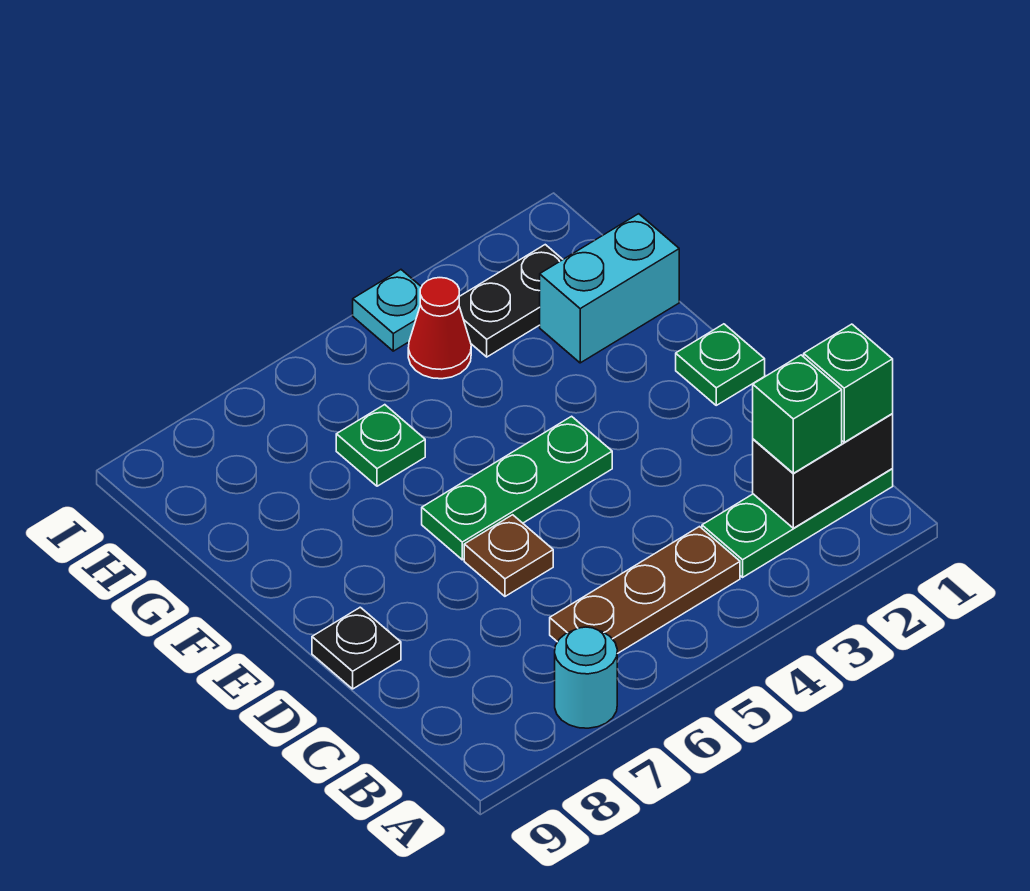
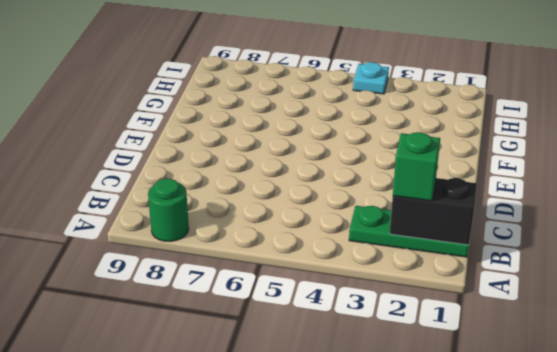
green 1x1 round brick [148,179,189,242] -> none
none -> cyan 1x1 round brick [555,627,617,728]
none -> brown 1x3 plate [550,527,740,654]
none -> brown 1x1 plate [464,515,553,596]

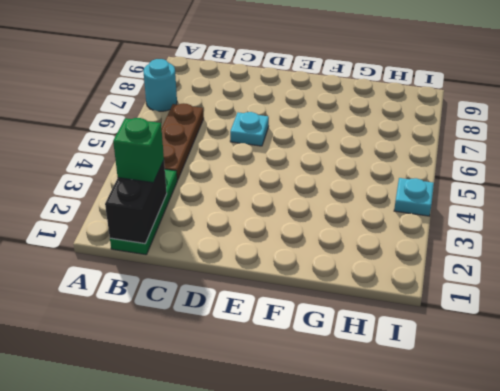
cyan 1x1 plate [230,112,269,146] -> brown 1x1 plate [464,515,553,596]
none -> black 1x1 plate [312,607,401,689]
none -> green 1x1 plate [676,324,765,405]
none -> green 1x3 plate [422,416,612,560]

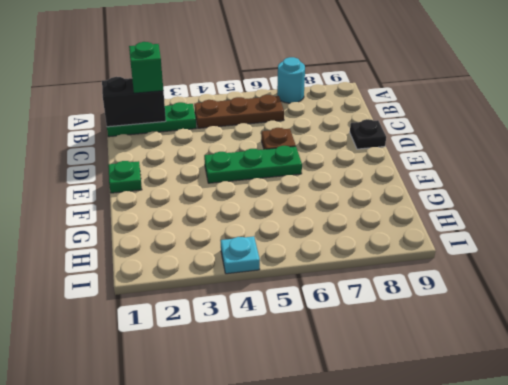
none -> cyan 1x2 brick [540,214,679,363]
none -> green 1x1 plate [336,405,425,486]
none -> black 1x2 plate [459,245,563,357]

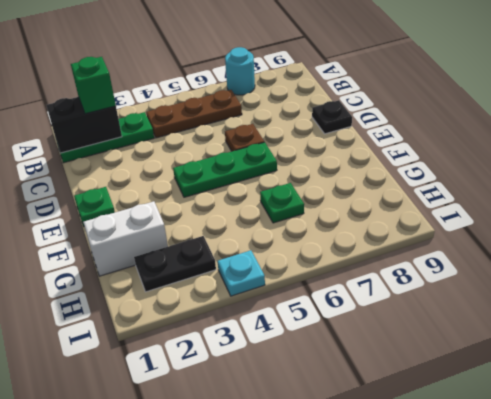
white 1x2 brick [83,201,168,276] -> cyan 1x2 brick [540,214,679,363]
none -> red 1x1 cone [408,278,471,379]
none -> green 1x1 brick [804,324,893,442]

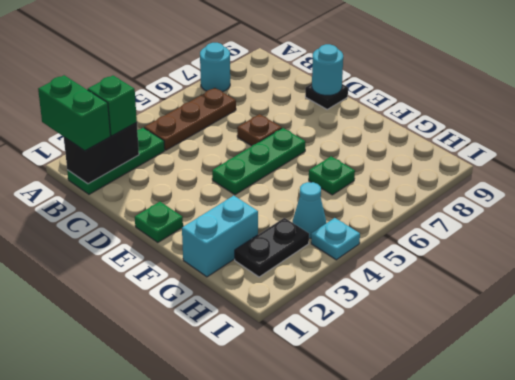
green 1x2 brick [38,75,110,151] -> green 1x1 brick [804,324,893,442]
cyan 1x1 round brick [312,44,343,95] -> none
cyan 1x1 cone [293,182,326,238] -> red 1x1 cone [408,278,471,379]

